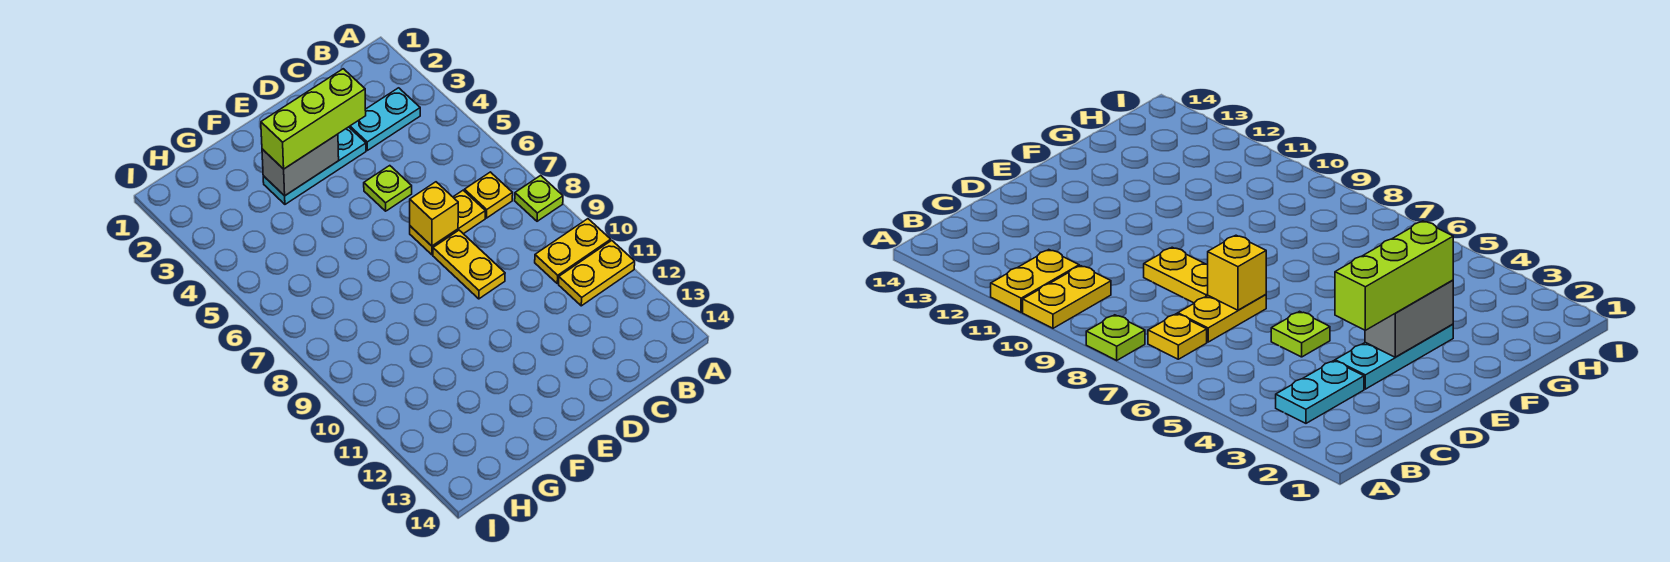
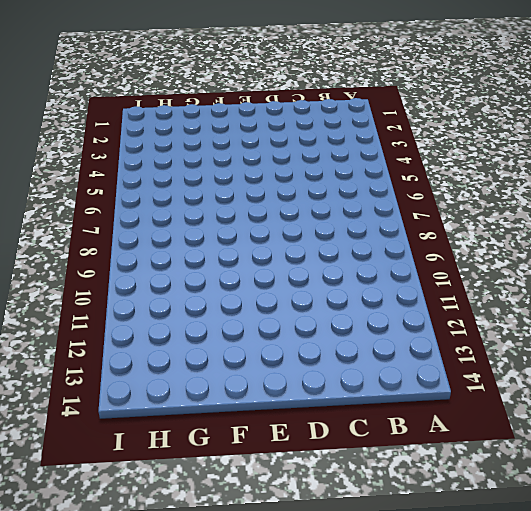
none -> lime 1x1 plate [515,175,563,221]
none -> yellow 1x2 plate [535,219,611,284]
none -> yellow 1x2 plate [559,241,635,306]

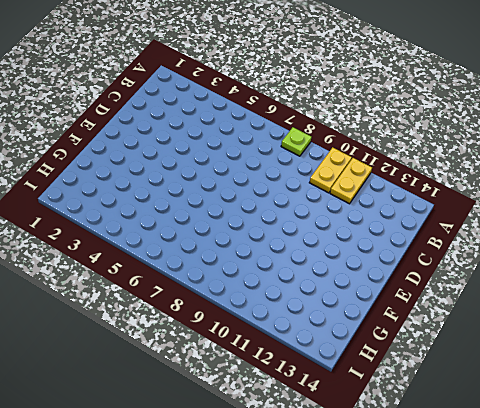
none -> cyan 1x2 plate [349,88,420,150]
none -> yellow 1x1 plate [465,172,513,218]
none -> yellow 1x2 plate [410,190,485,255]

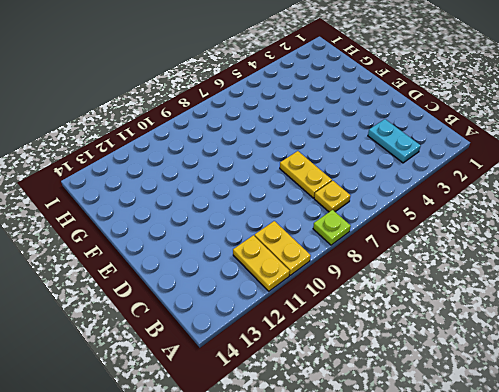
none -> cyan 1x3 plate [263,127,366,204]
none -> lime 1x1 plate [364,166,412,211]
none -> yellow 1x2 plate [433,230,505,299]

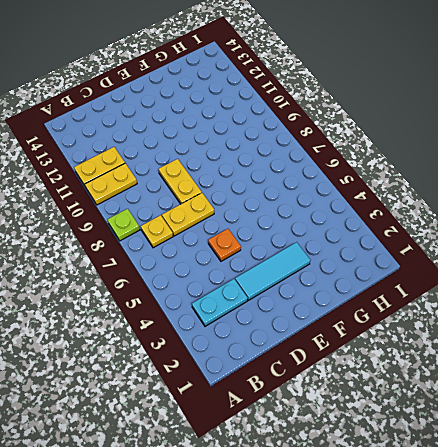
cyan 1x3 tile [235,242,311,300] -> cyan 1x3 plate [263,127,366,204]
orange 1x1 plate [208,229,241,261] -> lime 1x1 plate [364,166,412,211]
none -> yellow 1x1 brick [410,182,458,246]
none -> grey 1x2 brick [262,134,339,196]
none -> lime 1x3 brick [261,69,366,169]

